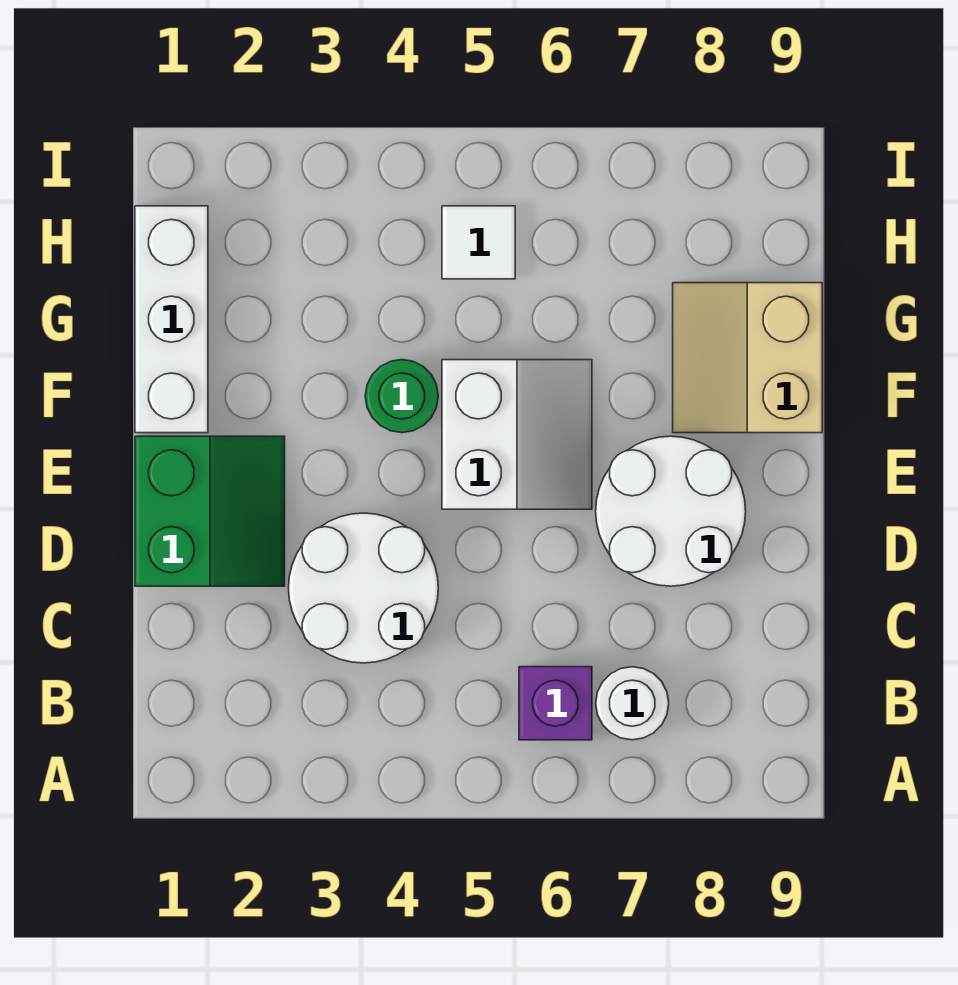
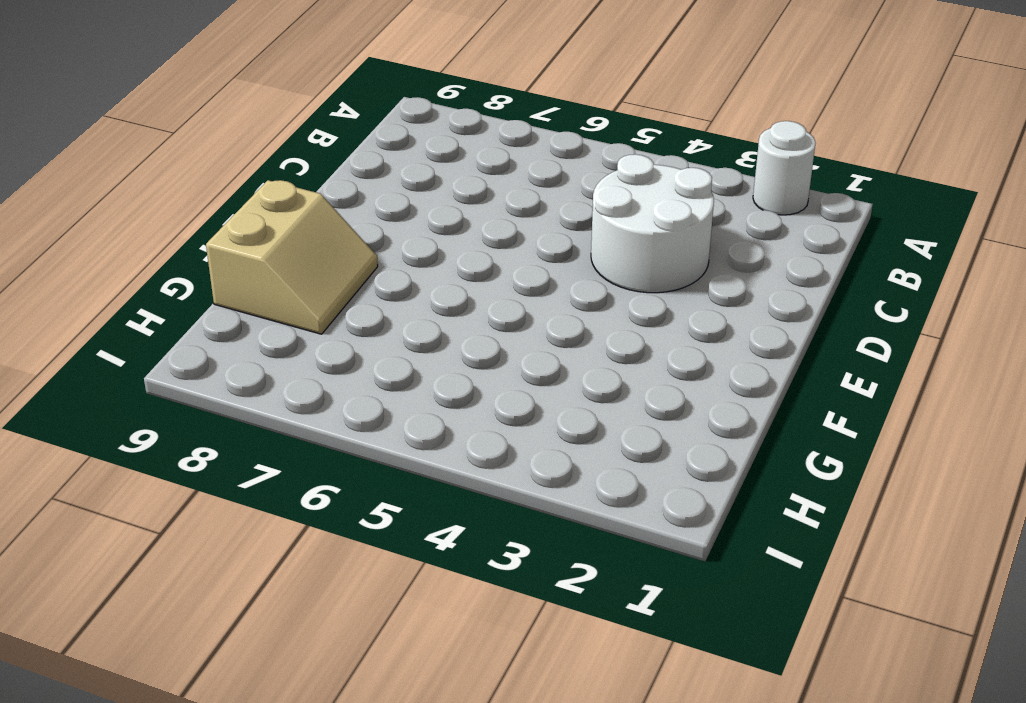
white 1x1 round brick [753,121,816,215] -> white 1x1 round brick moved to [596,667,669,740]
none -> purple 1x1 brick [519,667,592,740]
none -> green 2x2 slope [135,436,285,586]

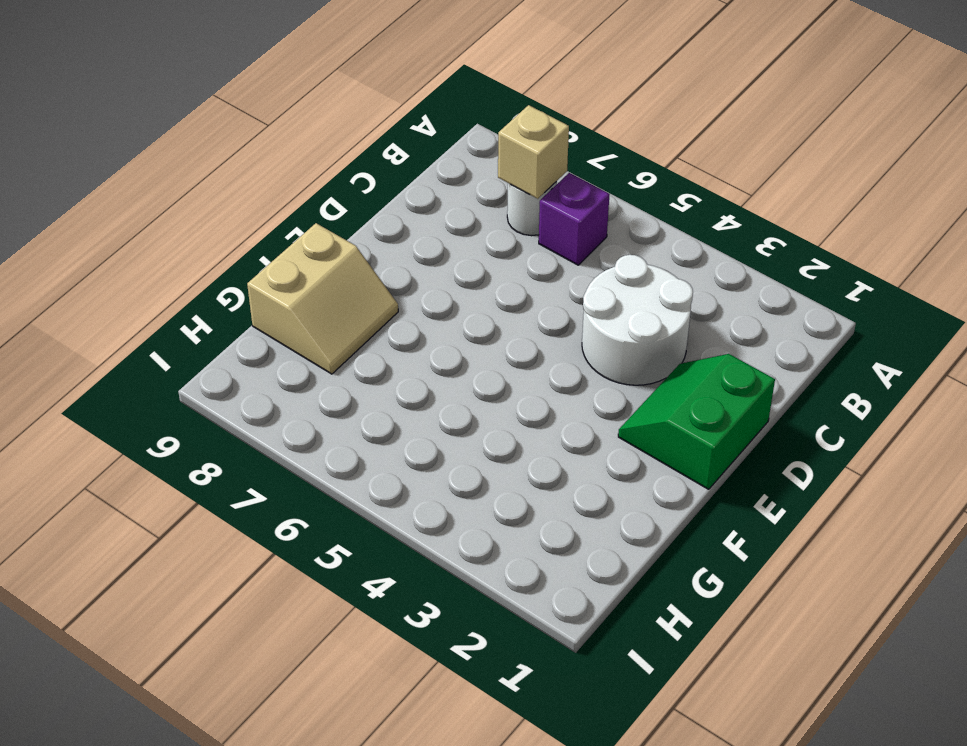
tan 1x1 brick [498,105,569,199] -> none
none -> white 2x2 round brick [596,436,746,586]
none -> white 2x2 slope [442,360,592,509]

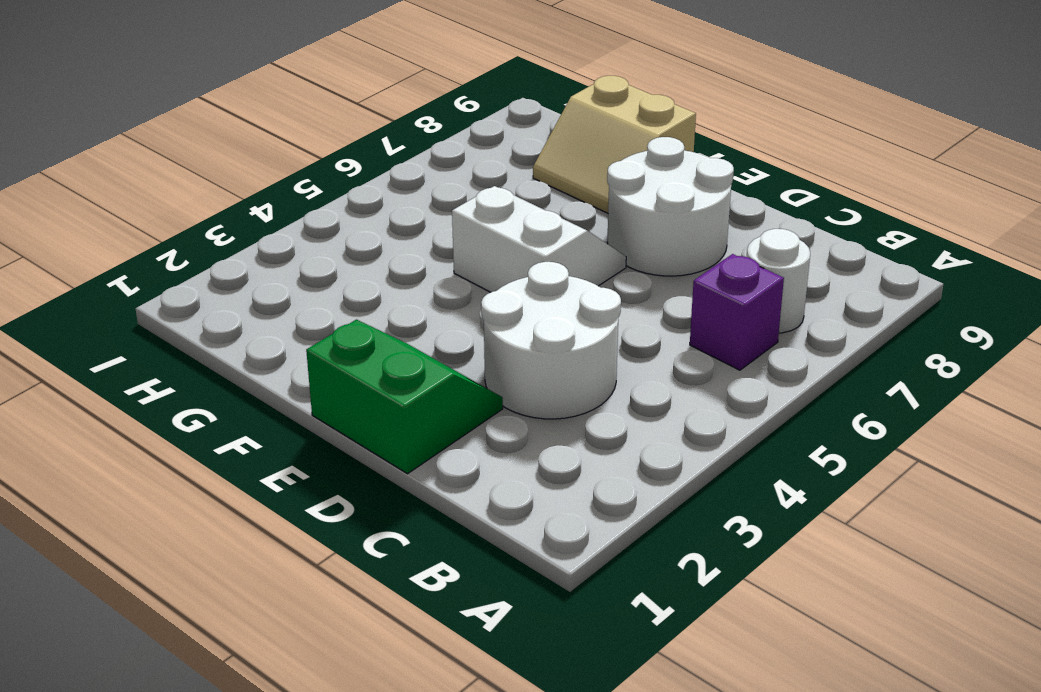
none -> white 1x3 brick [135,206,208,433]
none -> green 1x1 round brick [365,360,438,433]

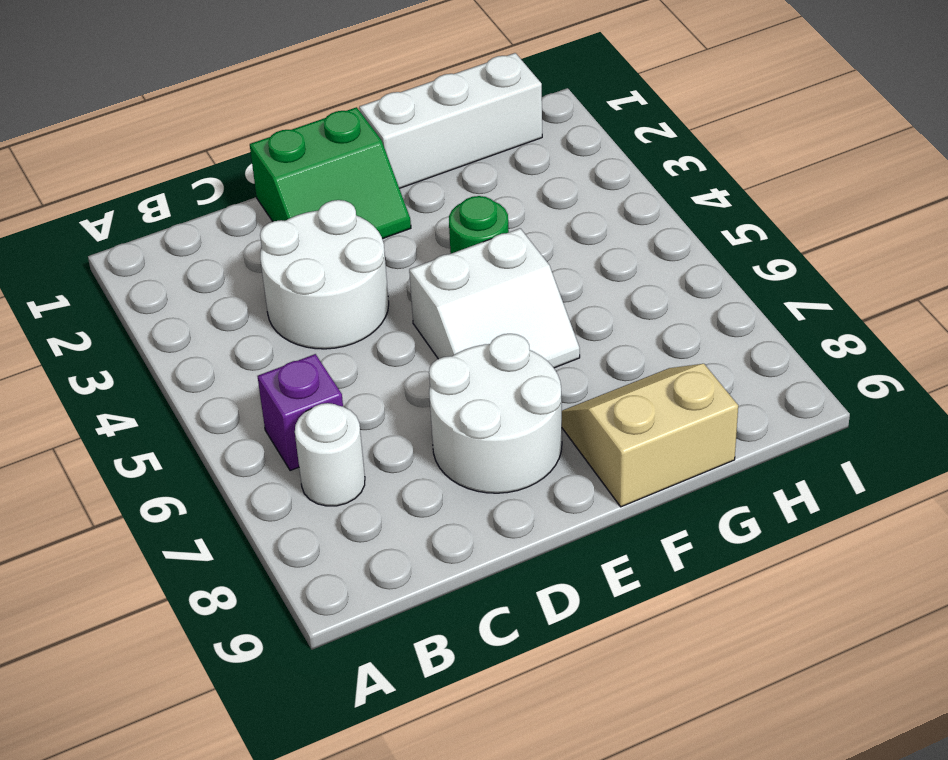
none -> white 1x1 tile [442,206,515,279]

